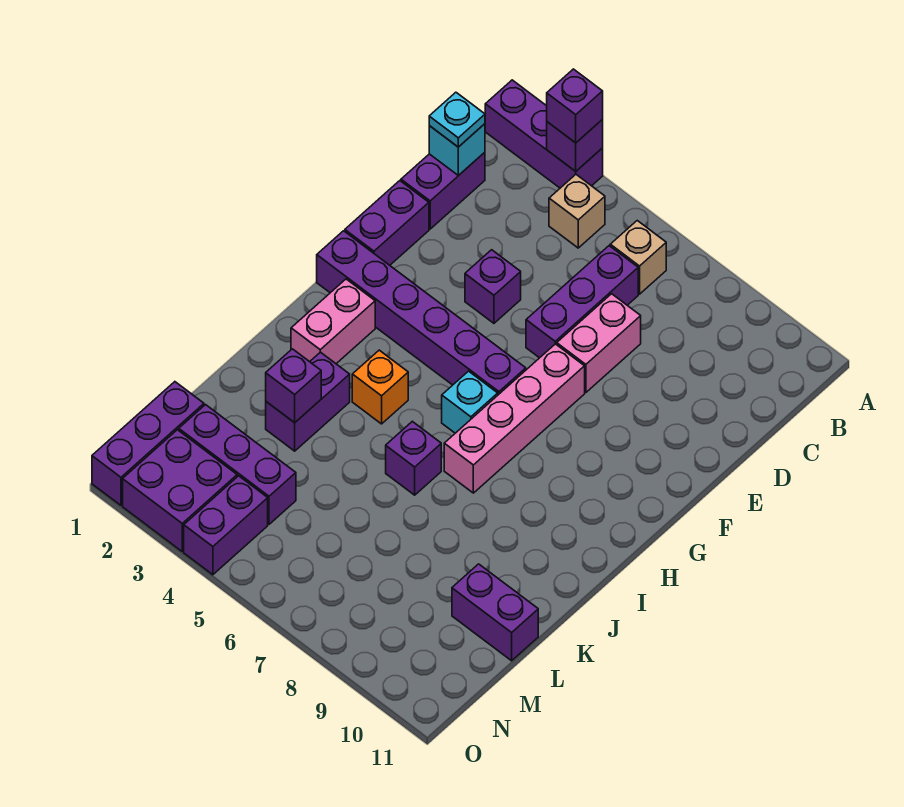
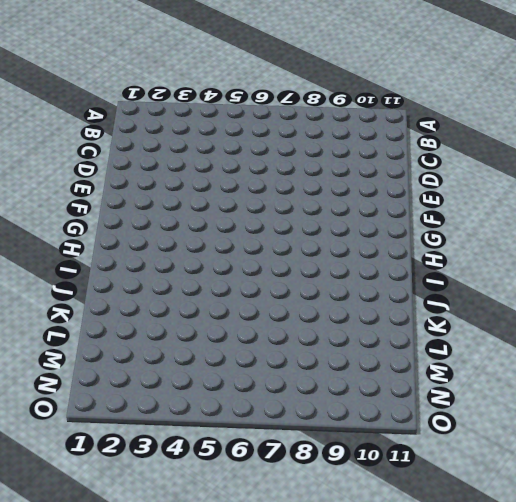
none -> purple 1x3 brick [485,80,603,188]
none -> tan 1x1 brick [549,175,605,248]
none -> tan 1x1 brick [610,221,666,294]

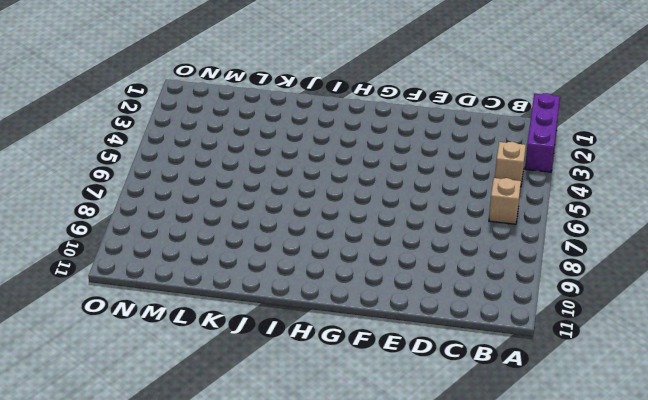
none -> purple 1x2 brick [401,152,485,229]
none -> purple 1x3 brick [526,246,638,358]
none -> pink 1x2 brick [557,294,641,393]

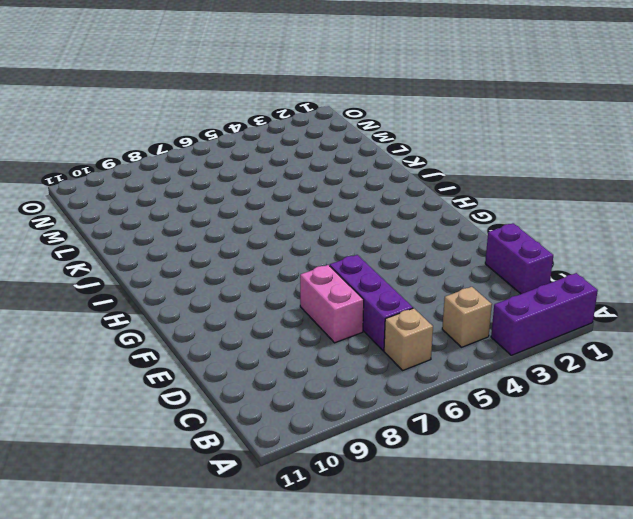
none -> purple 1x2 brick [345,181,429,265]
none -> purple 1x1 brick [465,250,521,323]
none -> pink 1x4 brick [444,344,585,493]

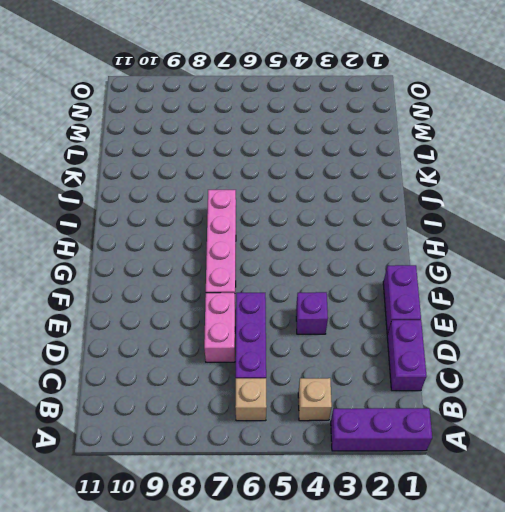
none -> purple 1x6 brick [317,231,526,395]
none -> pink 1x2 brick [291,279,375,364]
none -> cyan 1x1 brick [442,371,498,433]

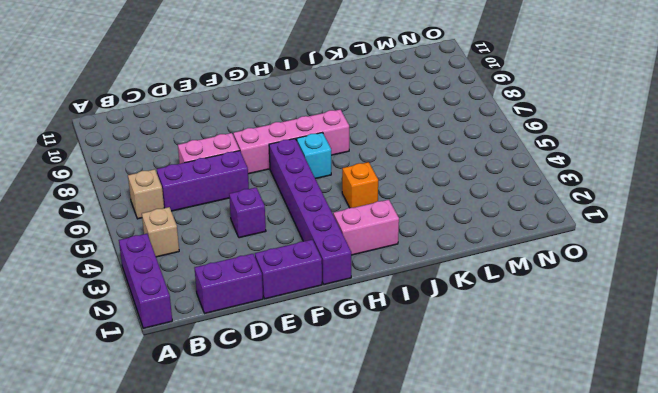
none -> purple 1x2 brick [266,352,350,451]
none -> purple 1x1 brick [386,421,441,495]
none -> purple 1x2 brick [452,564,538,661]

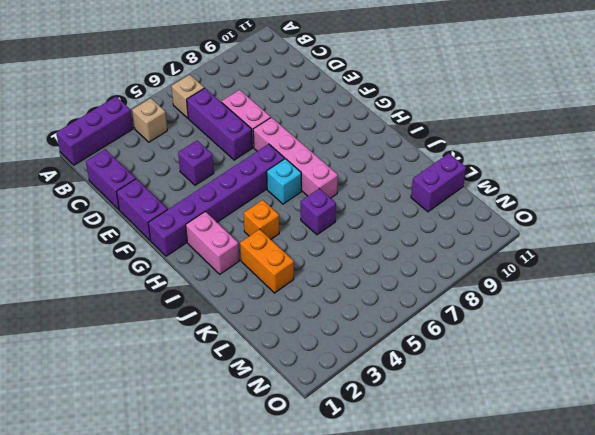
orange 1x2 brick [240,229,294,293] -> purple 1x2 brick [266,352,350,451]
none -> purple 1x3 brick [92,382,204,505]
none -> purple 1x3 brick [179,405,296,524]
none -> purple 2x2 brick [123,430,237,551]

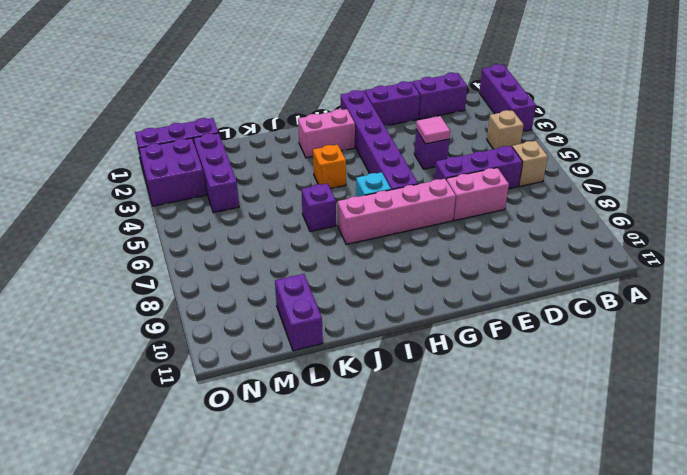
pink 1x1 tile [416,116,450,144] -> none
none -> purple 1x2 brick [266,352,350,451]
none -> purple 1x2 brick [184,476,268,575]
none -> purple 1x1 brick [547,119,603,171]

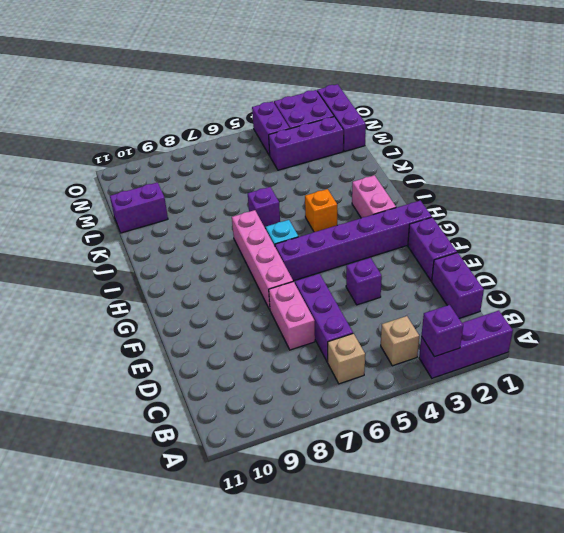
none -> purple 1x2 brick [266,352,350,451]
none -> cyan 1x1 brick [429,124,485,176]
none -> purple 1x1 brick [266,349,321,423]

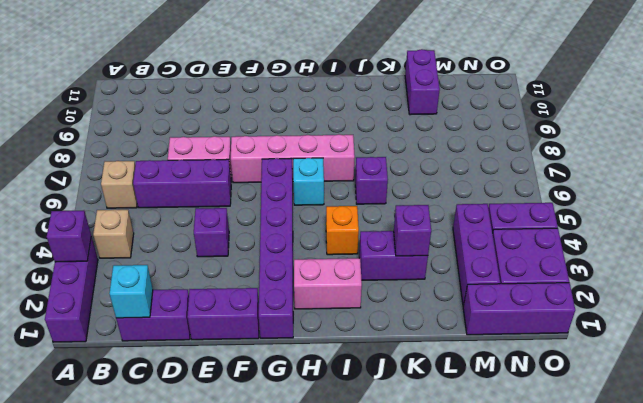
none -> purple 1x1 brick [547,69,603,143]
none -> cyan 1x1 plate [429,92,485,147]

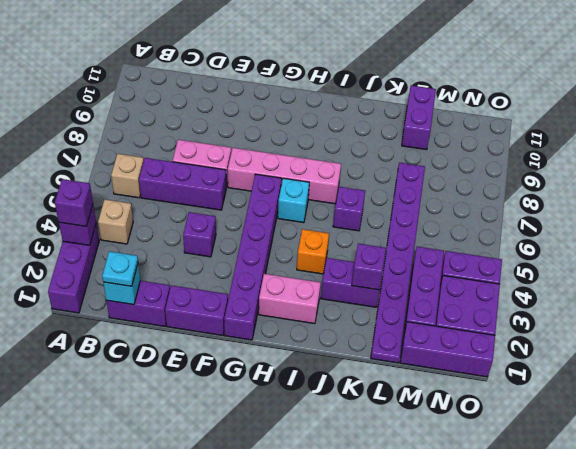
purple 1x8 plate [371,163,425,363] -> none

